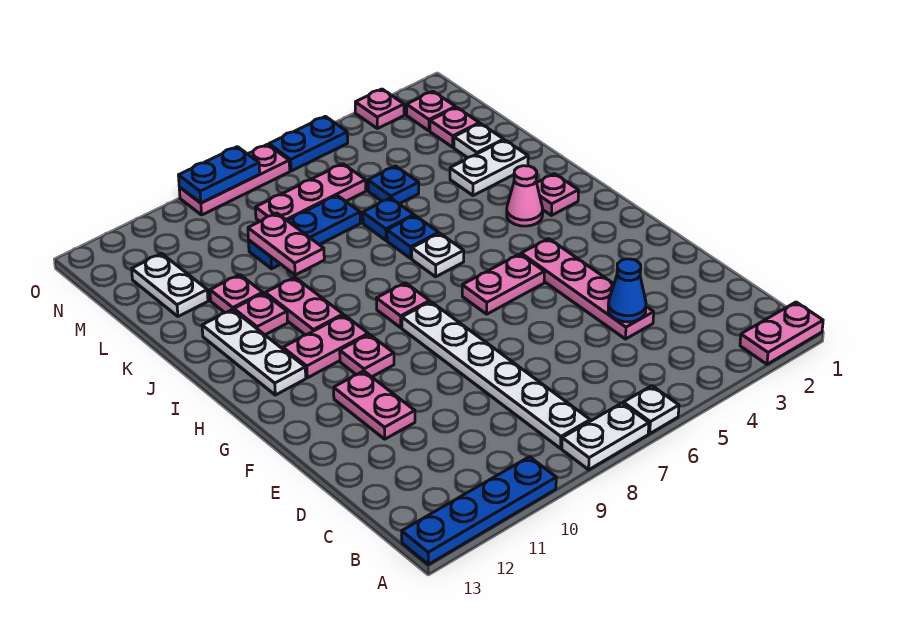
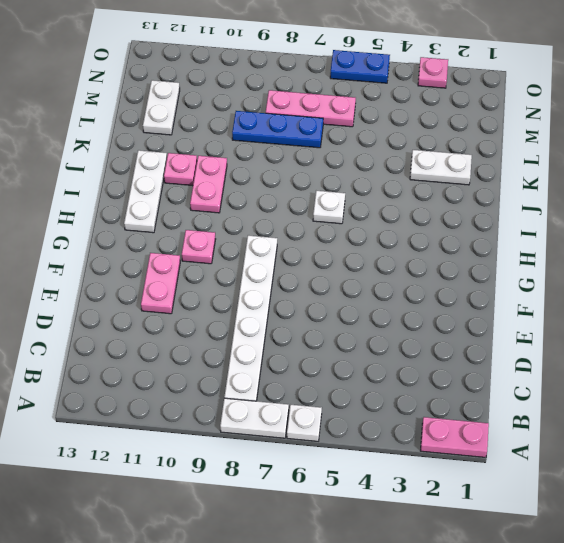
none -> blue 1x4 plate [402,457,556,564]
none -> pink 1x4 plate [521,239,654,339]
none -> pink 1x2 plate [462,254,544,314]
none -> pink 1x1 plate [376,283,430,328]

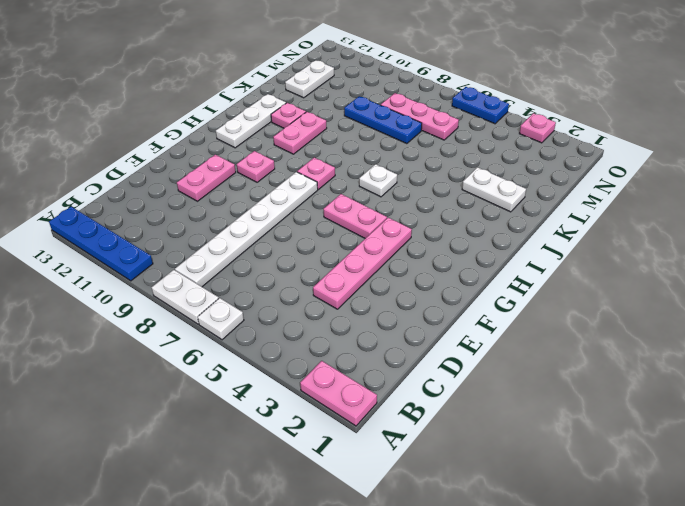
none -> pink 1x2 plate [283,315,368,378]
none -> pink 1x1 plate [537,174,578,215]
none -> pink 1x1 cone [507,166,543,226]
none -> blue 1x1 plate [387,216,439,258]

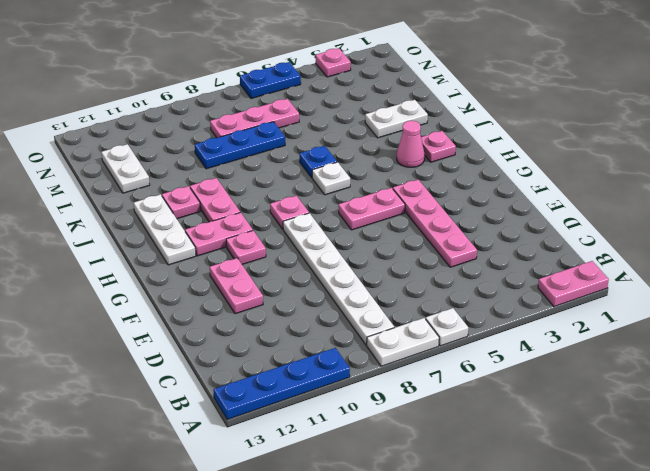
none -> blue 1x1 plate [363,198,414,240]
none -> pink 1x1 plate [210,275,263,313]
none -> white 1x1 plate [454,124,504,158]
none -> blue 1x1 plate [368,166,419,204]

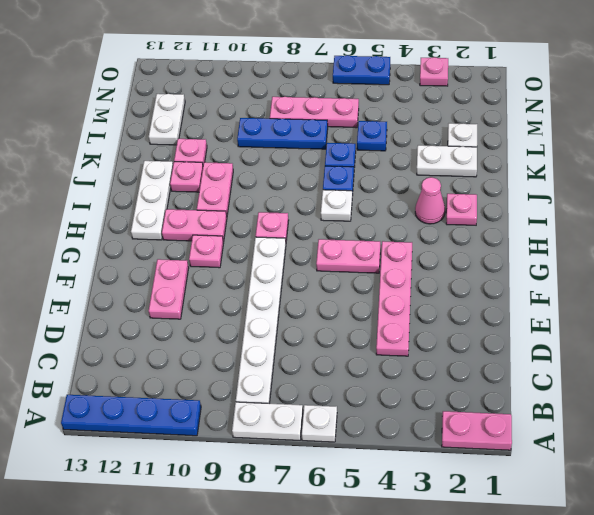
none -> pink 1x1 plate [430,107,479,147]
none -> pink 1x1 plate [407,91,455,131]
none -> pink 1x3 plate [179,144,290,215]
none -> blue 1x1 cone [608,259,646,322]

